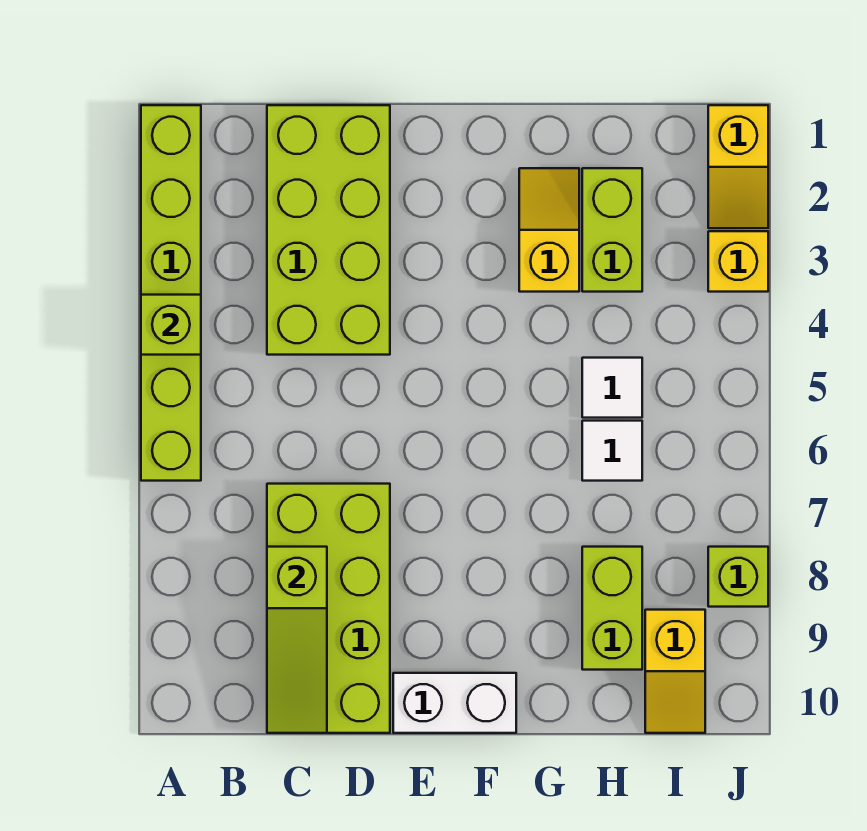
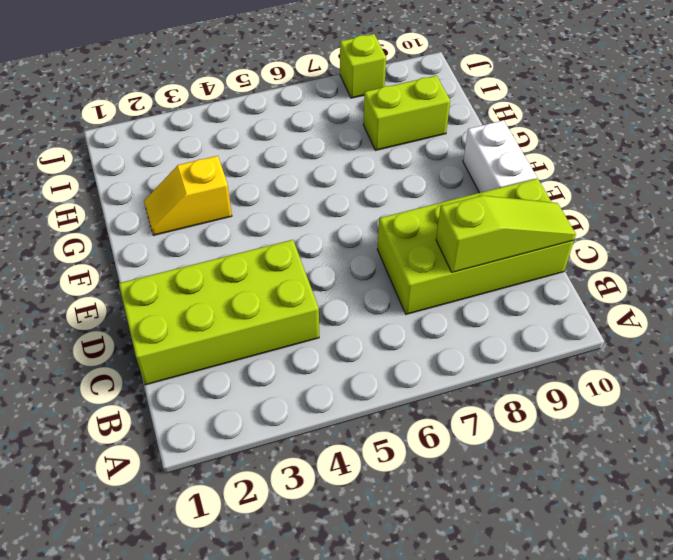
none -> lime 1x6 brick [141,105,201,481]
none -> lime 1x2 brick [582,168,642,292]
none -> white 1x1 tile [582,358,642,418]

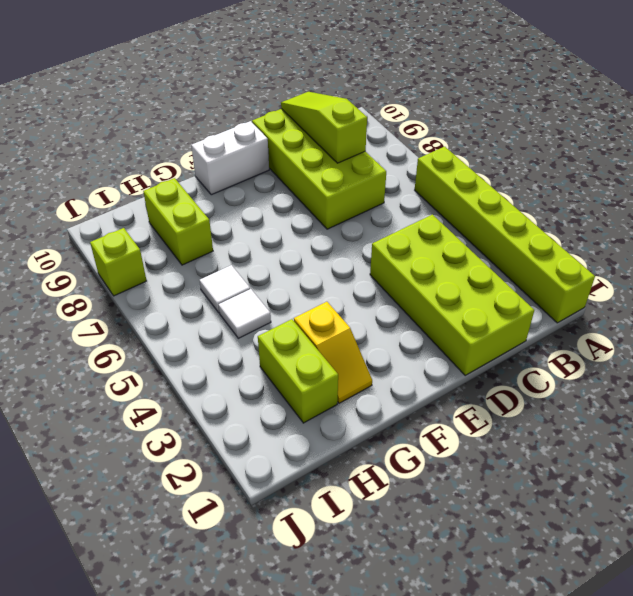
none -> yellow 1x2 slope [645,610,705,733]
none -> yellow 1x2 slope [708,105,768,228]
none -> yellow 1x1 brick [708,231,768,292]

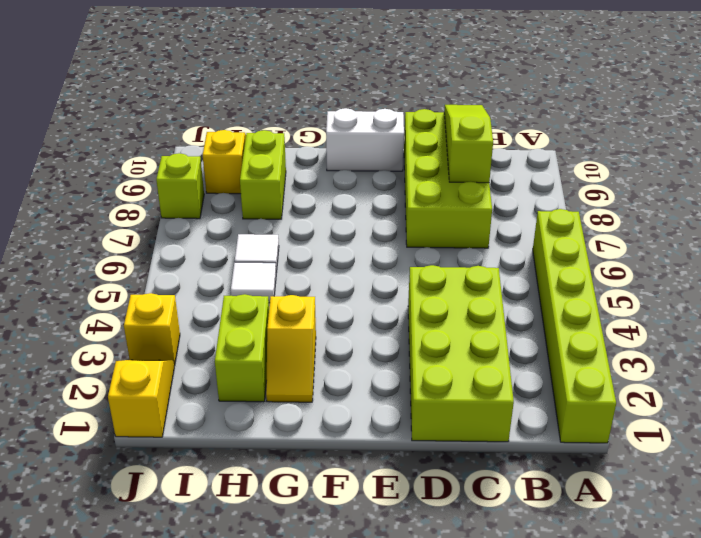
none -> lime 1x1 brick [141,295,201,355]

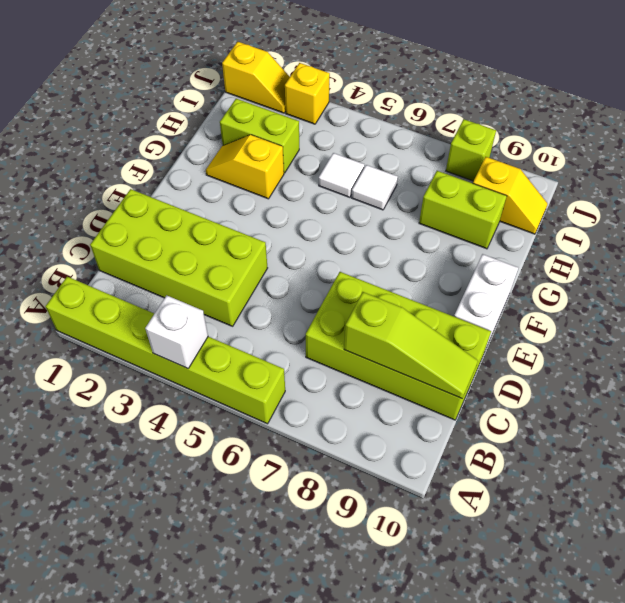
white 1x1 brick [145,295,208,368] -> lime 1x1 brick [141,295,201,355]

